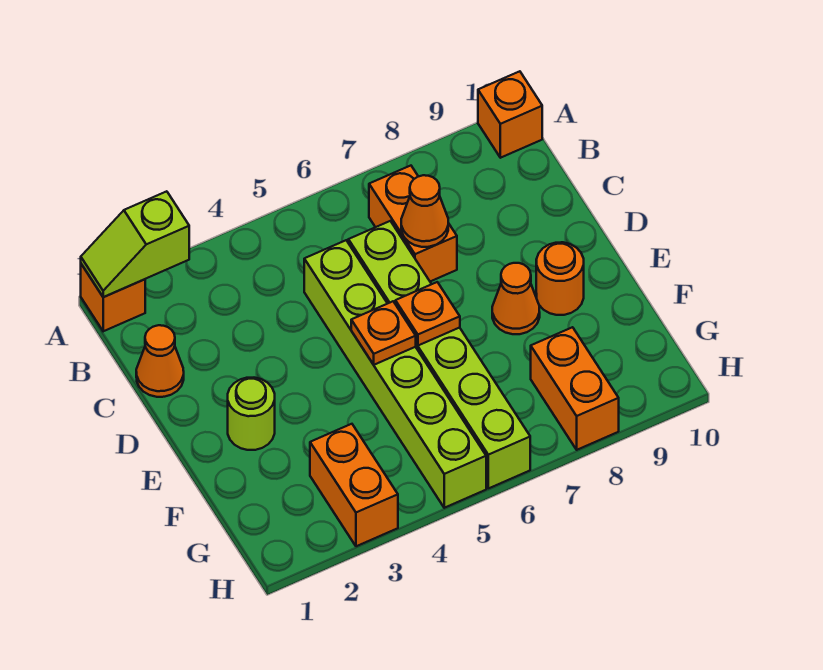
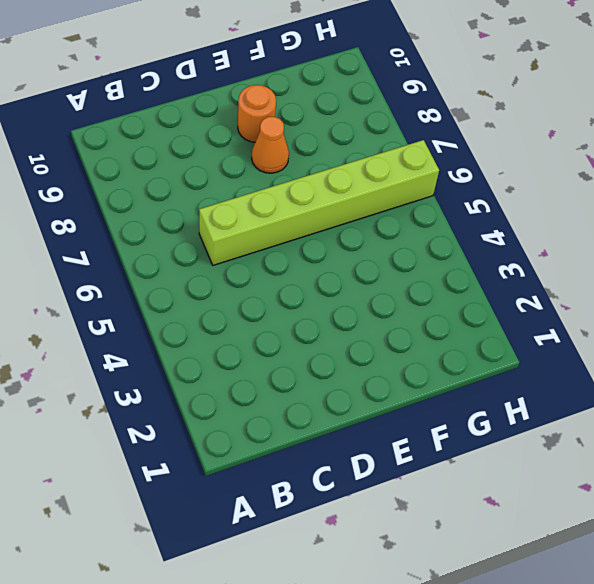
none -> orange 1x1 brick [81,264,145,331]
none -> orange 1x1 brick [478,71,542,158]
none -> orange 1x2 brick [369,166,457,281]

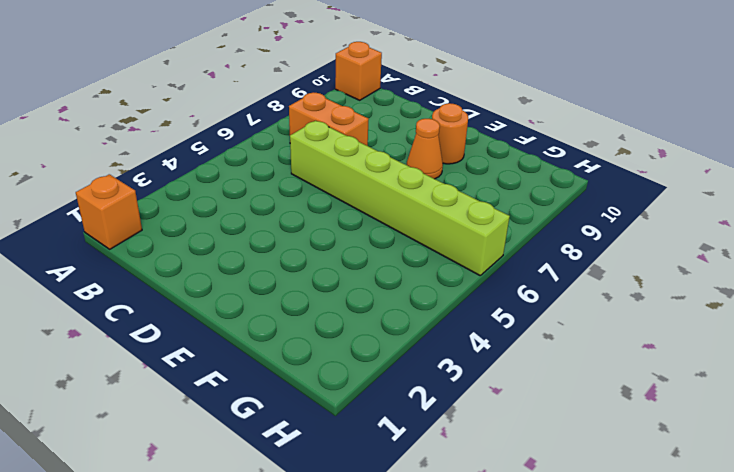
none -> orange 1x1 cone [136,325,184,397]
none -> lime 1x6 brick [304,240,486,508]
none -> lime 1x1 round brick [228,378,275,450]

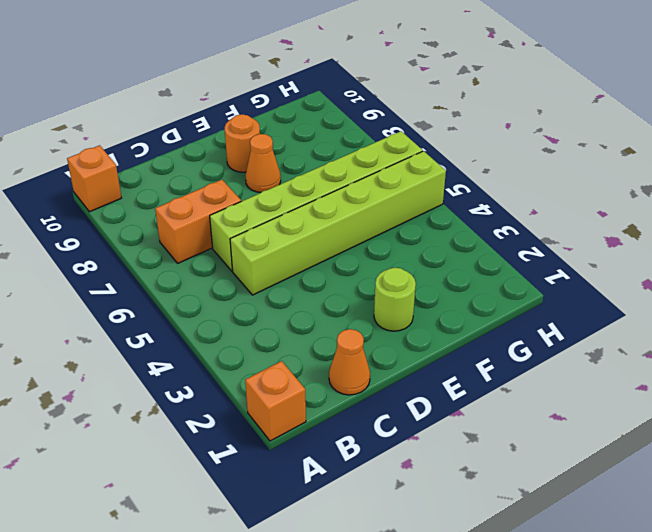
none -> orange 1x2 brick [310,424,398,546]
none -> orange 1x2 brick [531,327,619,450]
none -> lime 1x2 slope [81,191,189,297]

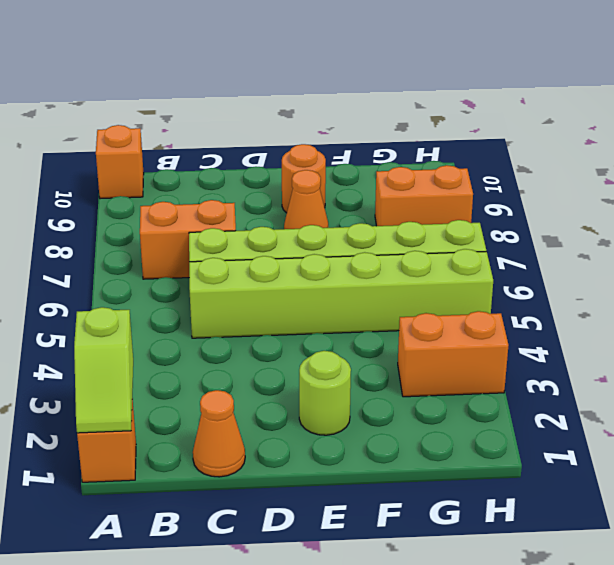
none -> orange 1x1 cone [401,175,448,247]
none -> orange 1x1 plate [351,301,416,365]
none -> orange 1x1 plate [395,282,460,345]

